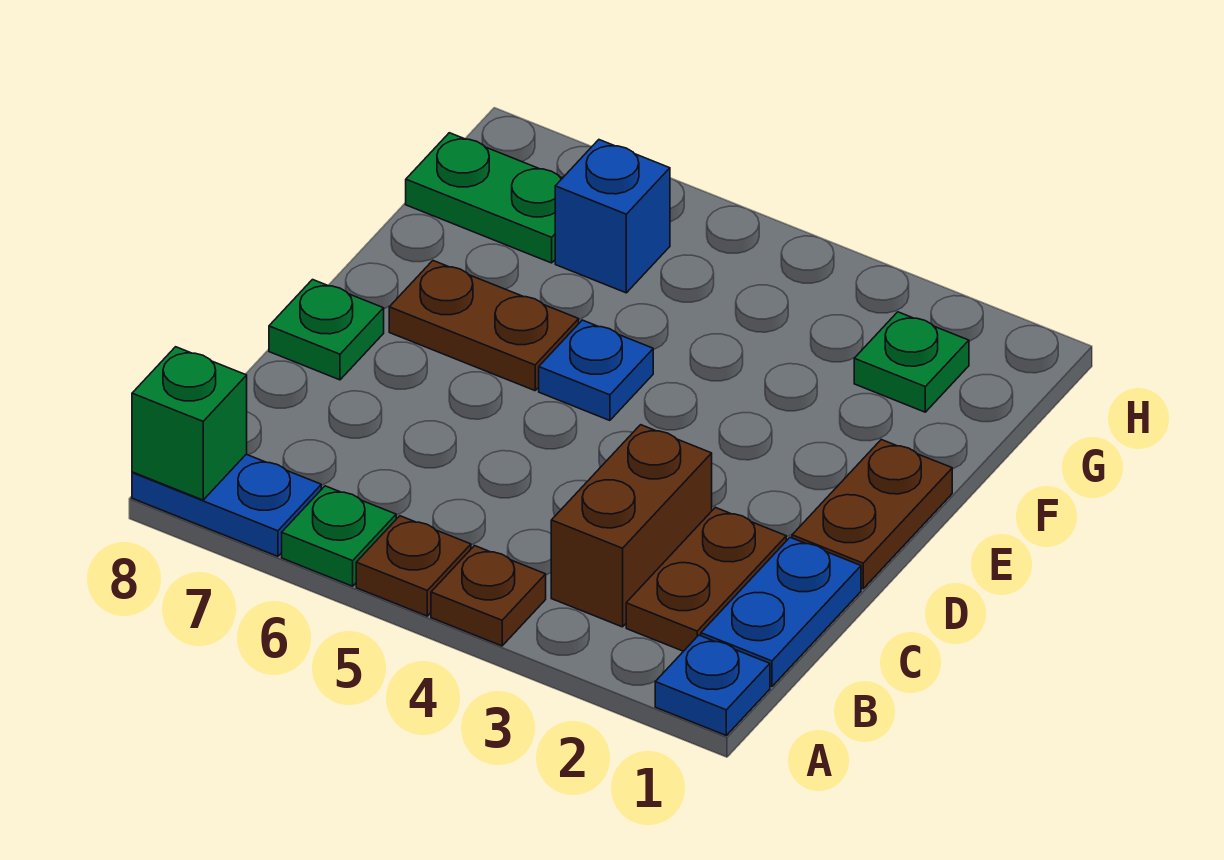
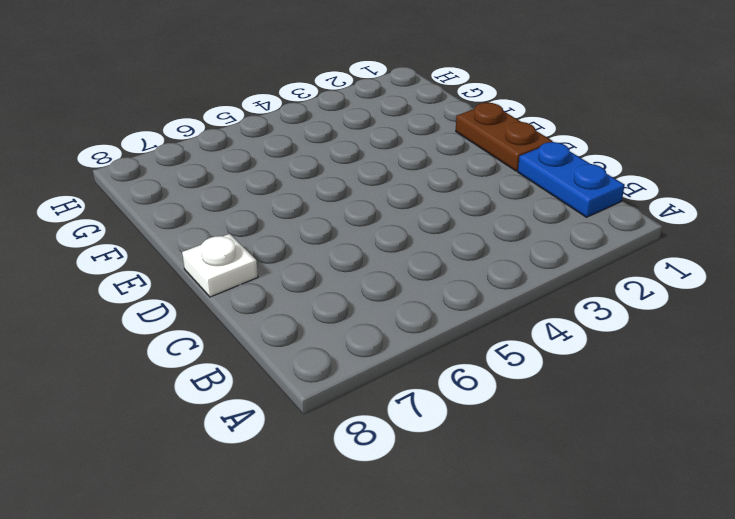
white 1x1 plate [182,234,258,297] -> green 1x1 plate [269,280,384,380]
none -> blue 1x1 plate [655,635,770,735]
none -> brown 1x1 plate [431,546,546,646]
none -> brown 1x1 plate [356,516,471,616]

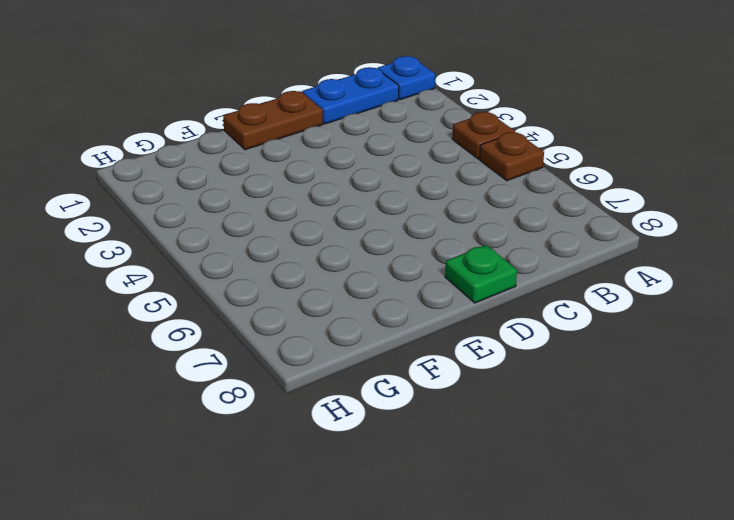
none -> green 1x1 plate [282,486,396,586]
none -> blue 1x2 plate [132,454,321,556]
none -> brown 1x2 plate [626,507,786,651]

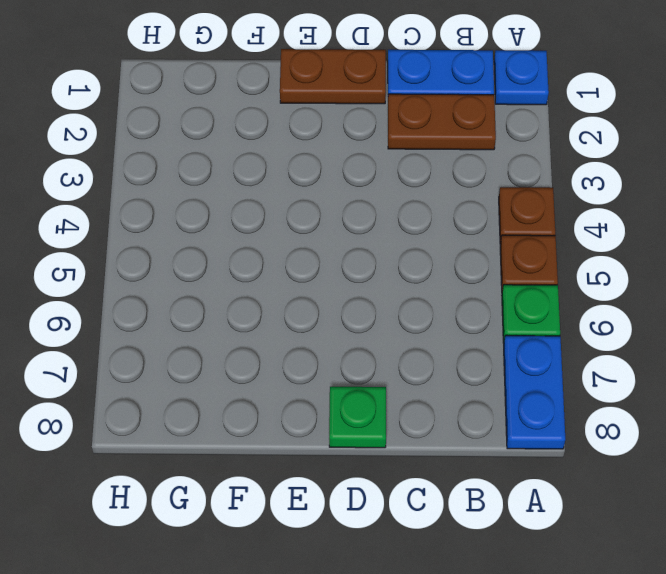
none -> brown 1x2 brick [551,425,712,627]
none -> blue 1x1 plate [539,320,653,420]
none -> brown 1x2 plate [389,261,579,391]

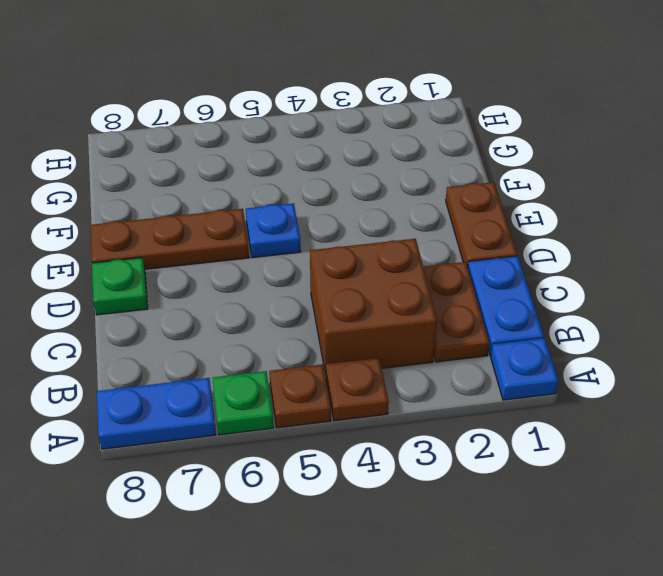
brown 2x2 brick [310,239,437,375] -> brown 1x2 brick [551,425,712,627]
brown 1x3 plate [91,209,249,269] -> brown 1x2 plate [389,261,579,391]
none -> green 1x1 plate [854,312,969,412]
none -> blue 1x1 brick [555,140,670,293]
none -> green 1x2 plate [406,133,562,263]

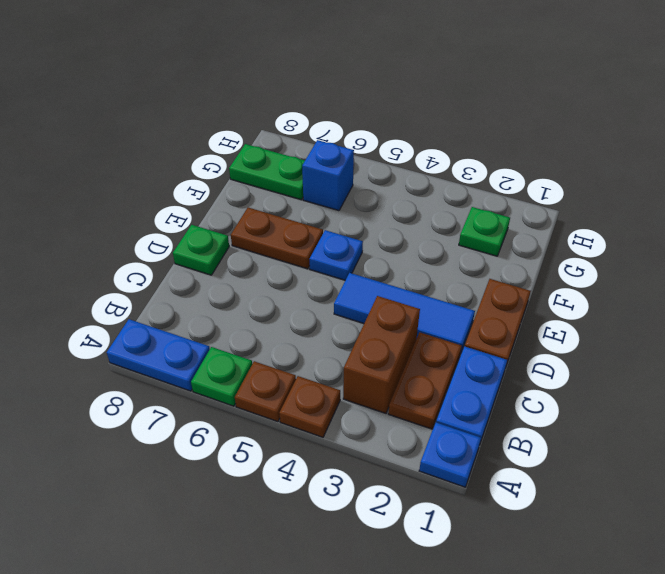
blue 1x3 tile [334,273,475,352] -> none
none -> green 1x1 brick [132,347,247,500]

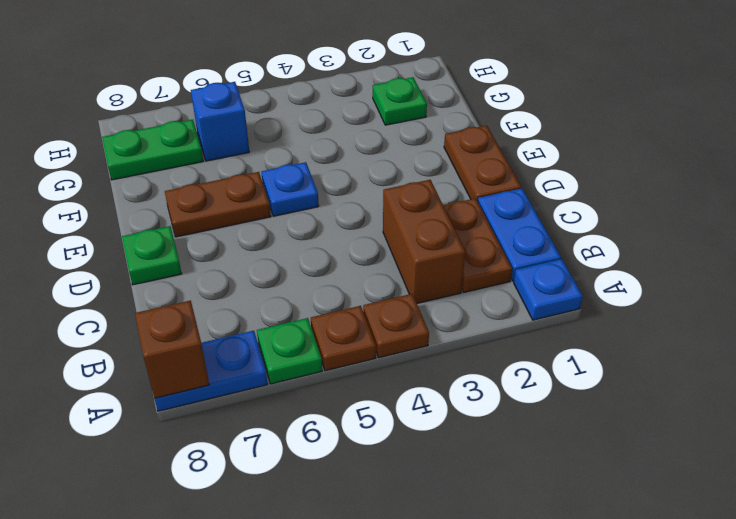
brown 1x1 brick [135,300,209,398] -> green 1x1 brick [132,347,247,500]

